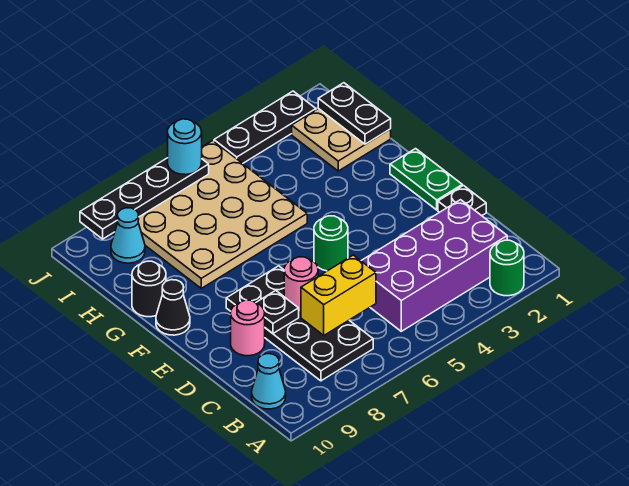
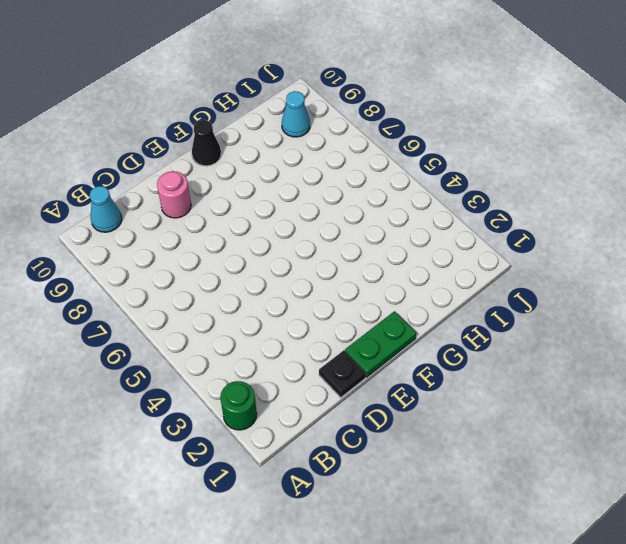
none -> purple 2x4 brick [361,200,507,331]
none -> black 2x4 plate [226,266,373,381]
none -> green 1x1 round brick [314,216,348,271]

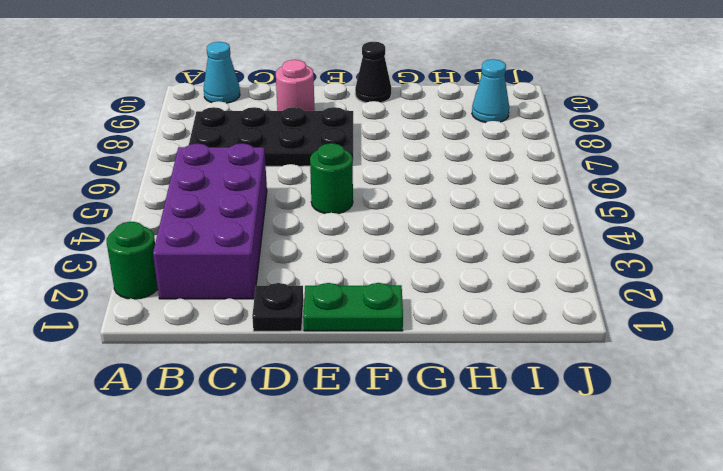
none -> tan 4x4 plate [138,141,307,288]
none -> black 1x1 round brick [132,261,166,317]
none -> tan 2x2 plate [292,109,391,171]

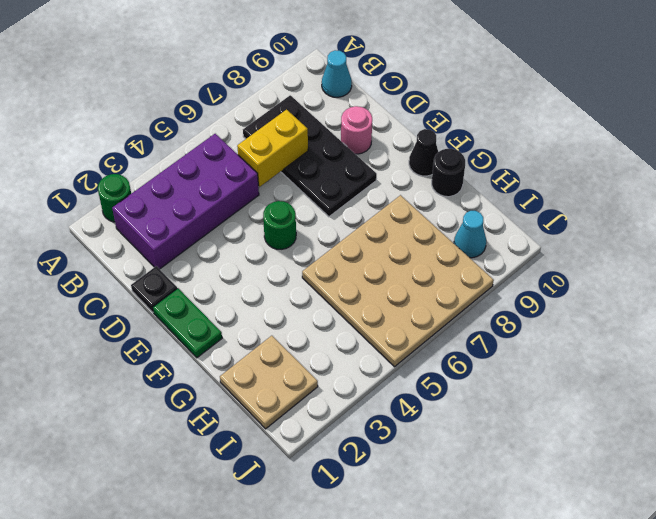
none -> black 1x3 plate [214,91,316,163]
none -> pink 1x1 round brick [284,257,318,312]
none -> black 1x1 plate [256,290,299,333]

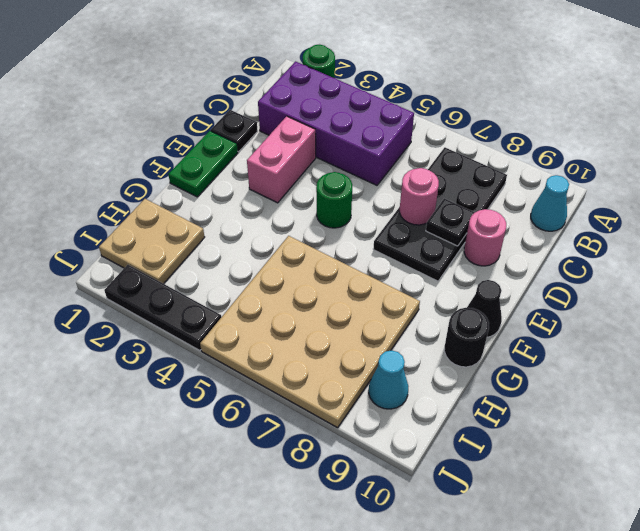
pink 1x2 brick [247,116,316,203] -> none
none -> yellow 1x2 brick [301,255,376,335]
none -> black 1x2 plate [318,83,391,144]
none -> black 1x4 plate [80,158,209,239]

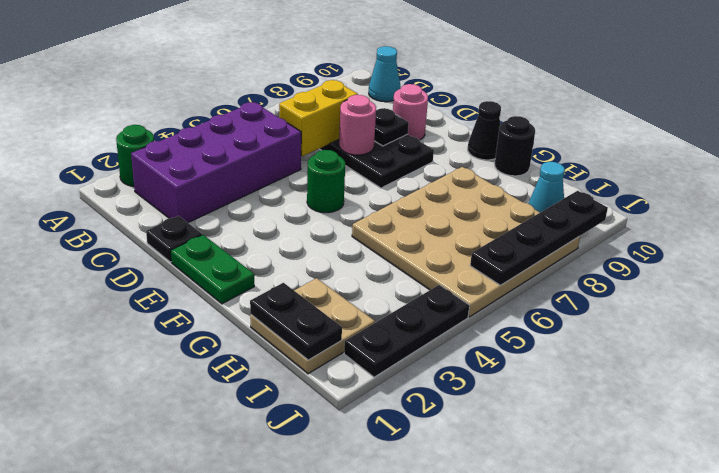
none -> cyan 1x1 round brick [168,119,202,175]

